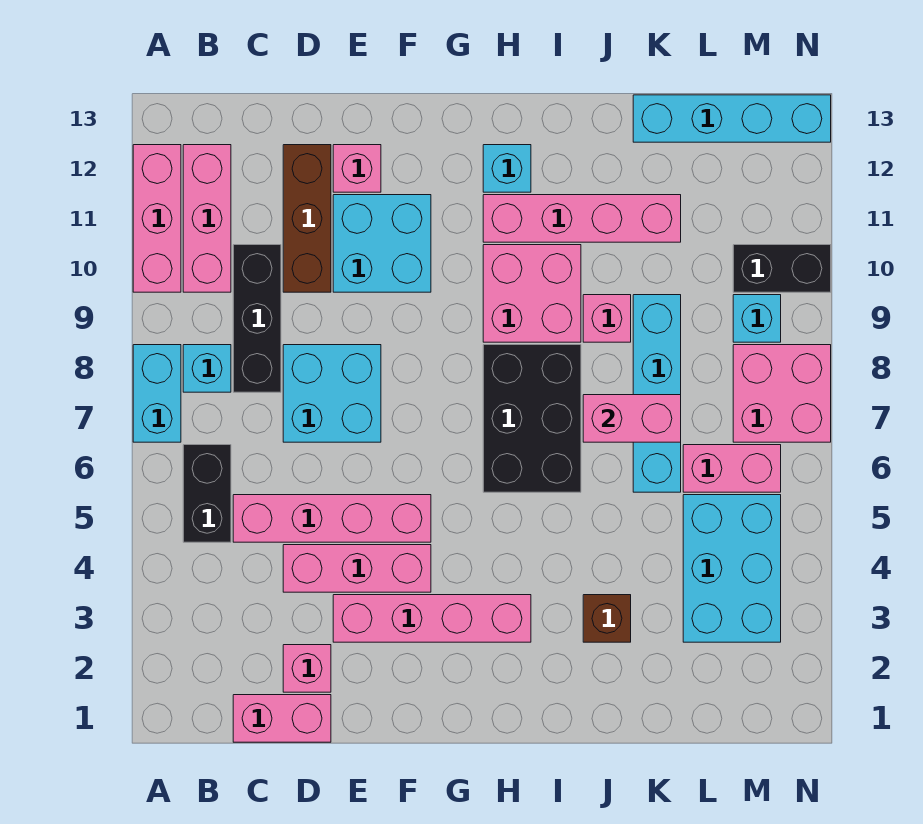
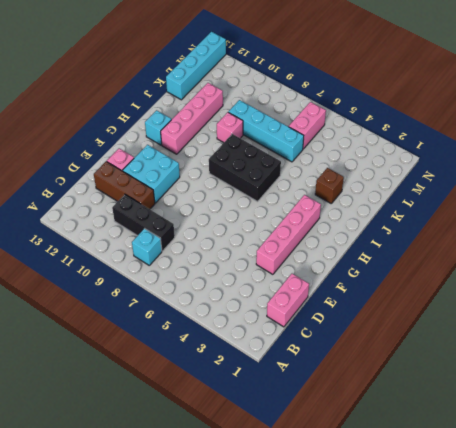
none -> cyan 1x2 brick [133,345,181,442]
none -> pink 1x3 brick [133,145,181,292]
none -> black 1x2 brick [183,445,231,542]

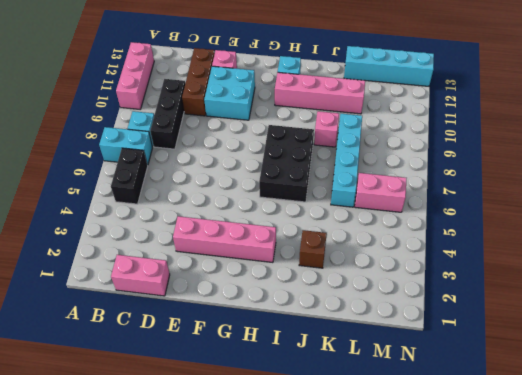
cyan 1x2 brick [99,127,152,165] -> cyan 1x2 brick turned to [133,345,181,442]
none -> pink 1x3 brick [183,145,231,292]
none -> pink 1x4 brick [233,495,431,542]
none -> pink 1x1 brick [283,645,331,692]

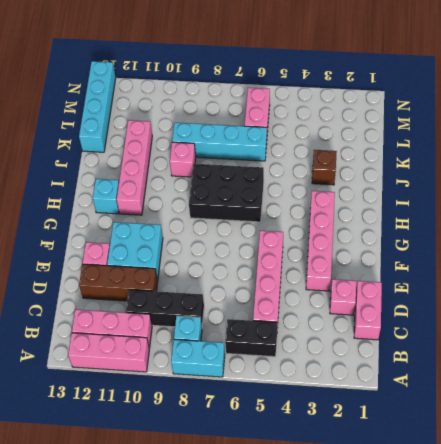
none -> pink 1x3 brick [283,545,431,592]
none -> cyan 2x2 brick [283,345,381,442]
none -> pink 2x2 brick [483,245,581,342]

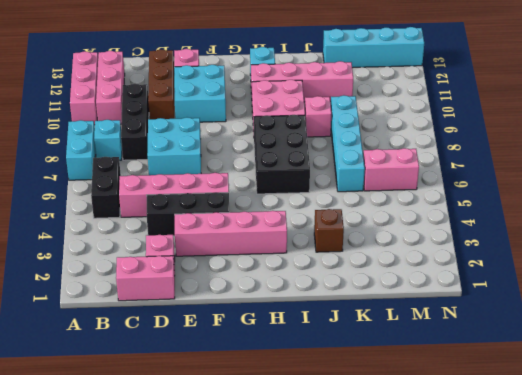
black 1x3 brick [146,192,229,236] -> pink 1x3 brick [283,545,431,592]
none -> cyan 2x3 brick [683,495,781,642]
none -> pink 2x2 brick [733,345,831,442]
none -> cyan 1x1 brick [733,295,781,342]

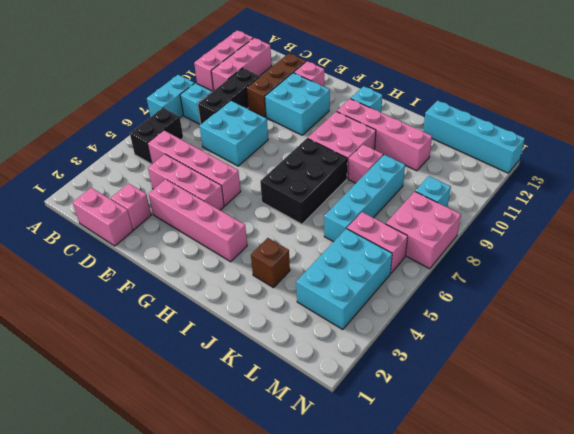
none -> black 1x2 brick [733,245,831,292]
none -> pink 1x2 brick [583,395,681,442]

